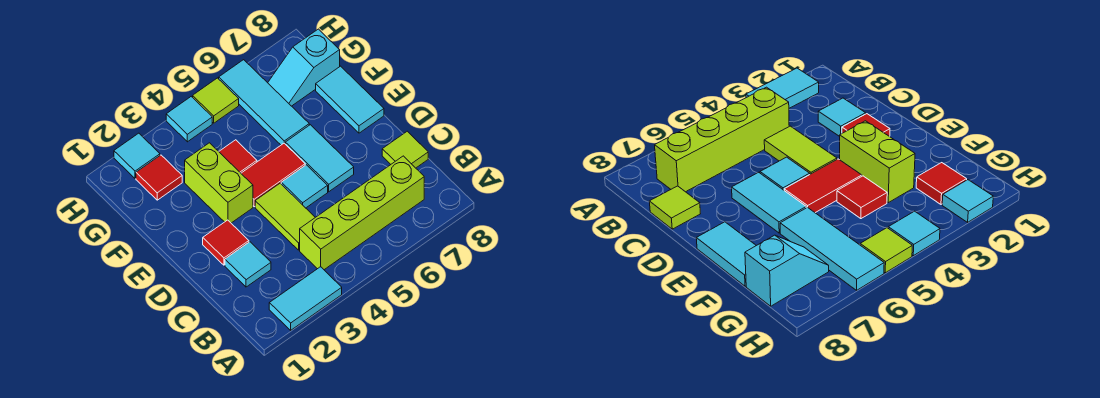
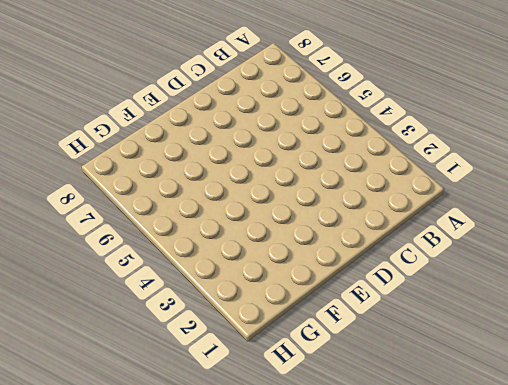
none -> cyan 1x2 tile [269,267,342,330]
none -> lime 1x4 brick [300,156,424,270]
none -> cyan 1x1 tile [225,242,271,287]

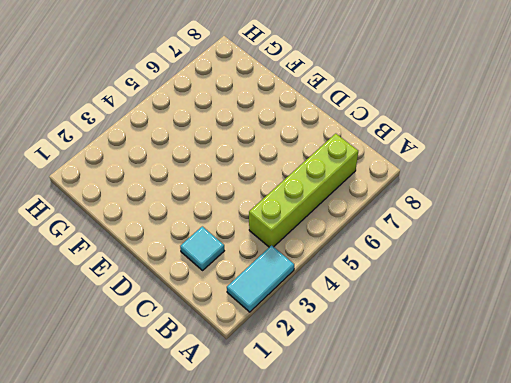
none -> lime 1x2 tile [255,183,315,250]
none -> lime 1x1 tile [382,131,428,168]
none -> red 1x1 tile [203,220,249,265]

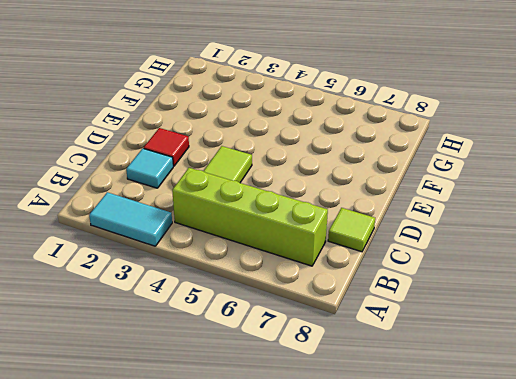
none -> cyan 1x1 tile [281,165,328,208]
none -> cyan 1x2 tile [285,125,354,192]
none -> lime 1x2 brick [185,143,253,223]

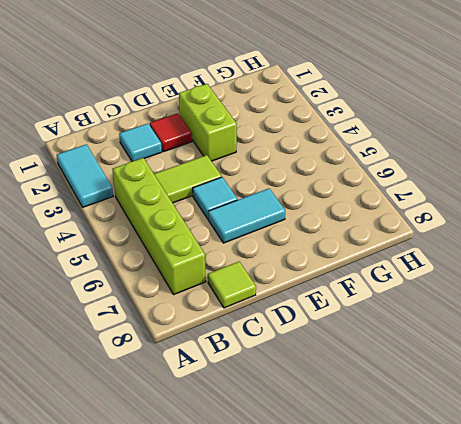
lime 1x2 brick [179,84,237,161] -> lime 1x2 brick turned to [185,143,253,223]
none -> red 1x2 tile [241,143,305,207]
none -> cyan 1x2 tile [316,66,384,133]
none -> red 1x1 tile [219,140,257,173]

